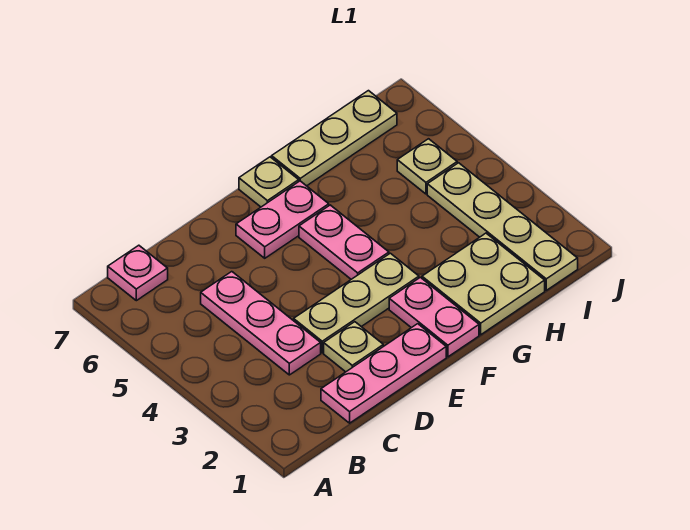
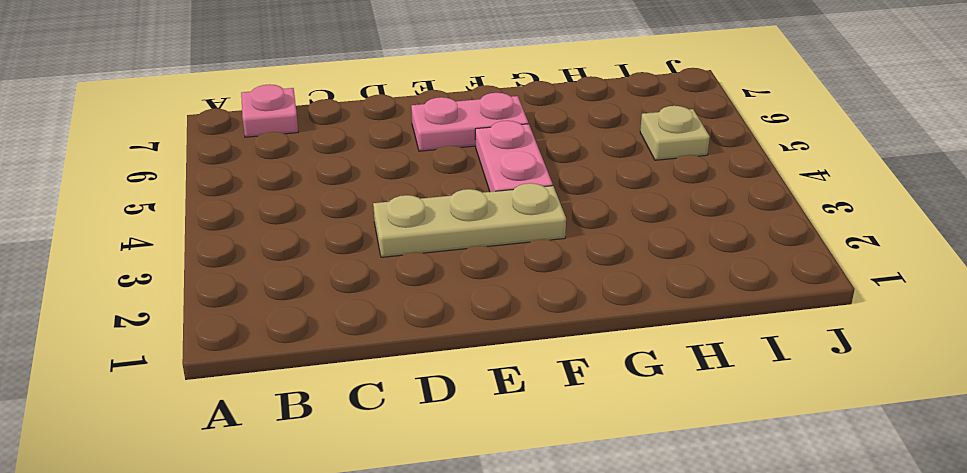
none -> pink 1x3 plate [321,324,446,423]
none -> pink 1x3 plate [201,272,321,375]
none -> tan 1x1 plate [324,322,383,372]

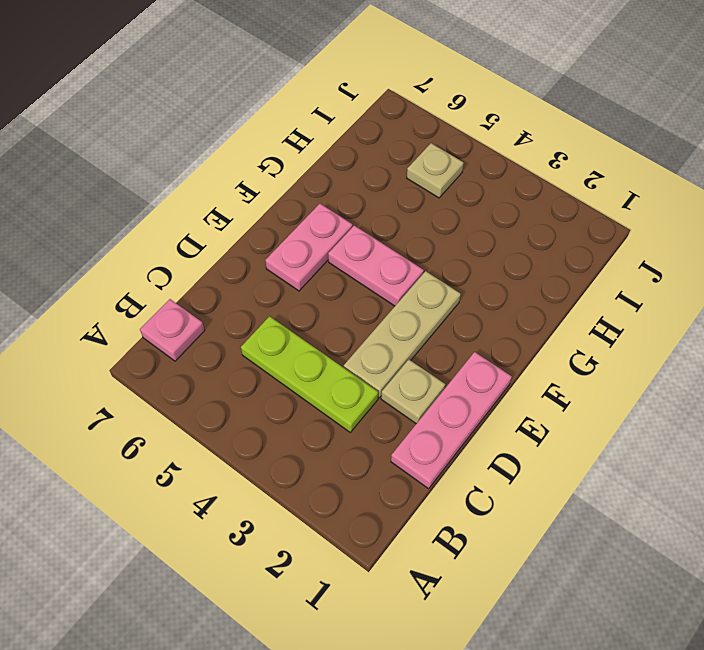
lime 1x3 plate [241,316,378,432] -> pink 1x3 plate [201,272,321,375]
none -> pink 1x2 plate [389,277,479,357]
none -> tan 1x1 plate [239,157,299,207]
none -> tan 2x2 plate [422,233,545,335]

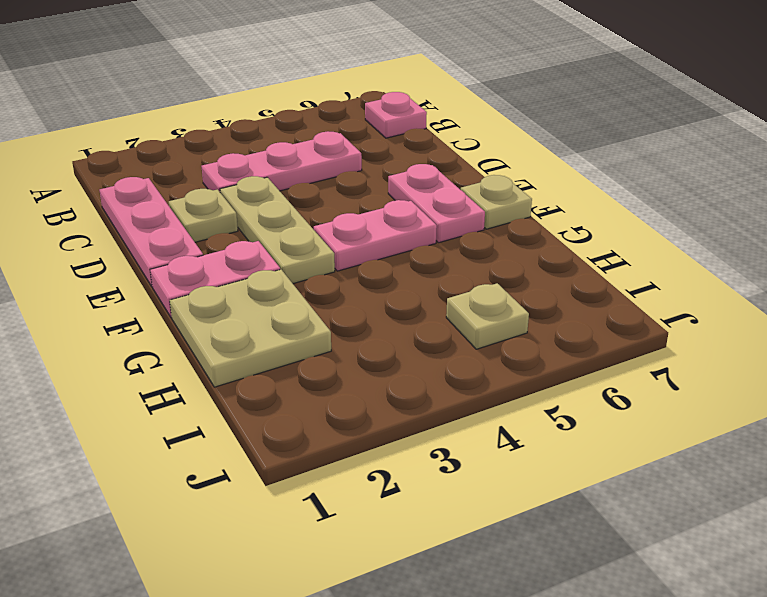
none -> tan 1x3 plate [272,91,397,186]
none -> tan 1x4 plate [427,163,578,290]

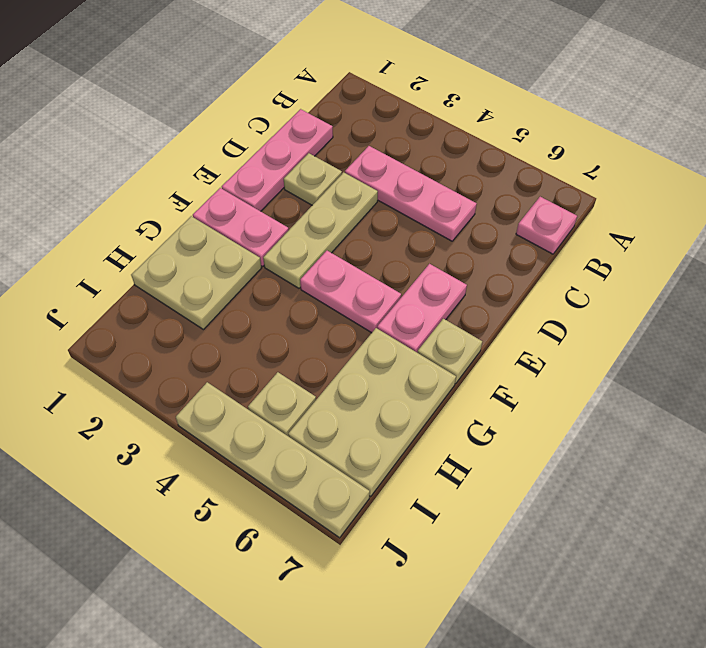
tan 2x3 plate [288,328,456,496] -> tan 1x3 plate [272,91,397,186]
tan 1x4 plate [176,382,370,538] -> tan 1x4 plate moved to [427,163,578,290]

